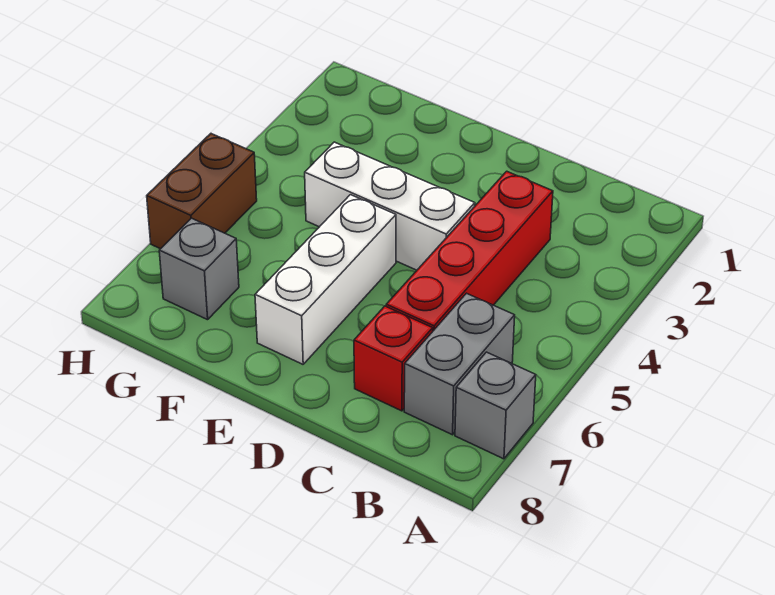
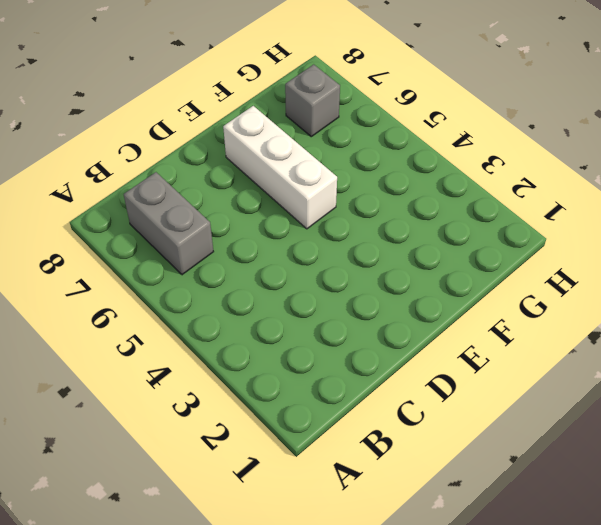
none -> grey 1x1 brick [455,352,536,459]
none -> red 1x4 brick [386,171,553,331]

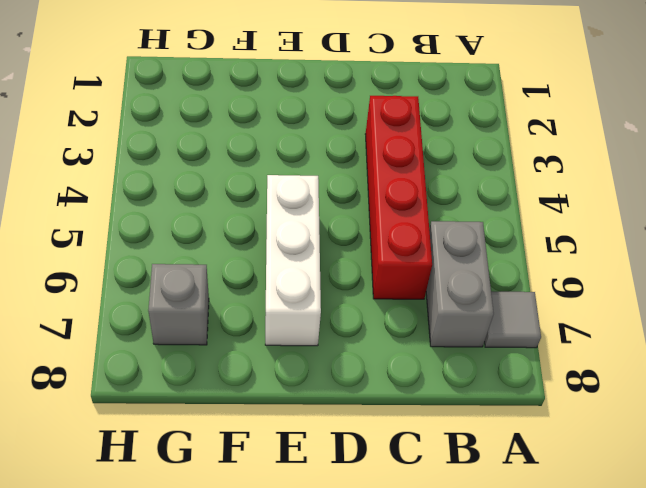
grey 1x1 tile [485,291,541,348] -> grey 1x1 brick [455,352,536,459]
none -> red 1x1 brick [354,306,433,411]
none -> white 1x3 brick [305,142,475,270]

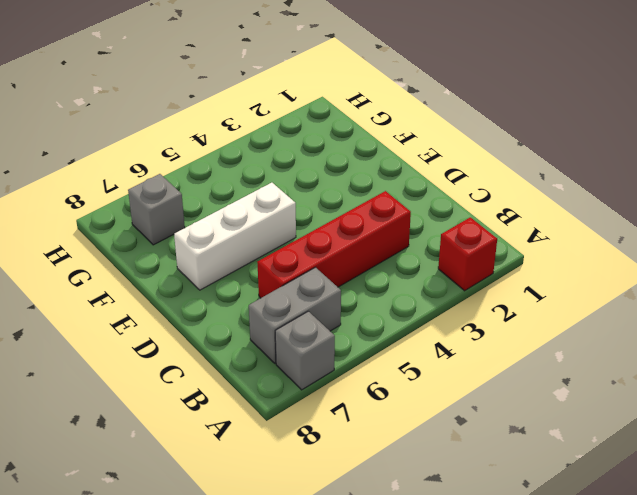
red 1x1 brick [438,217,497,291] -> red 1x1 brick moved to [354,306,433,411]
none -> white 1x3 brick [305,142,475,270]
none -> brown 1x2 brick [147,134,257,249]

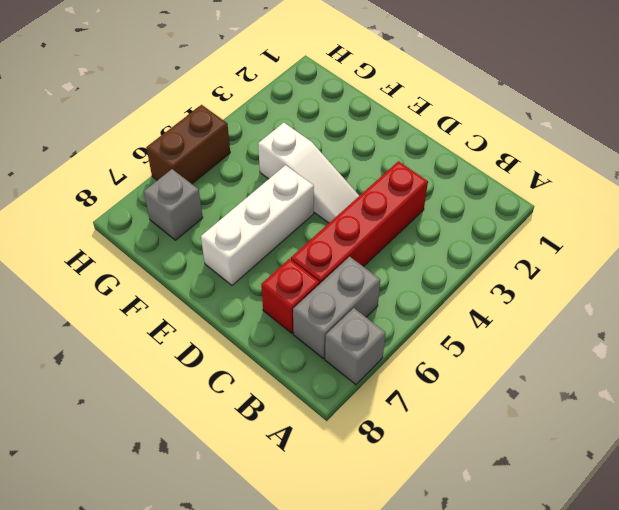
white 1x3 slope [258,123,359,223] -> white 1x3 brick [305,142,475,270]

